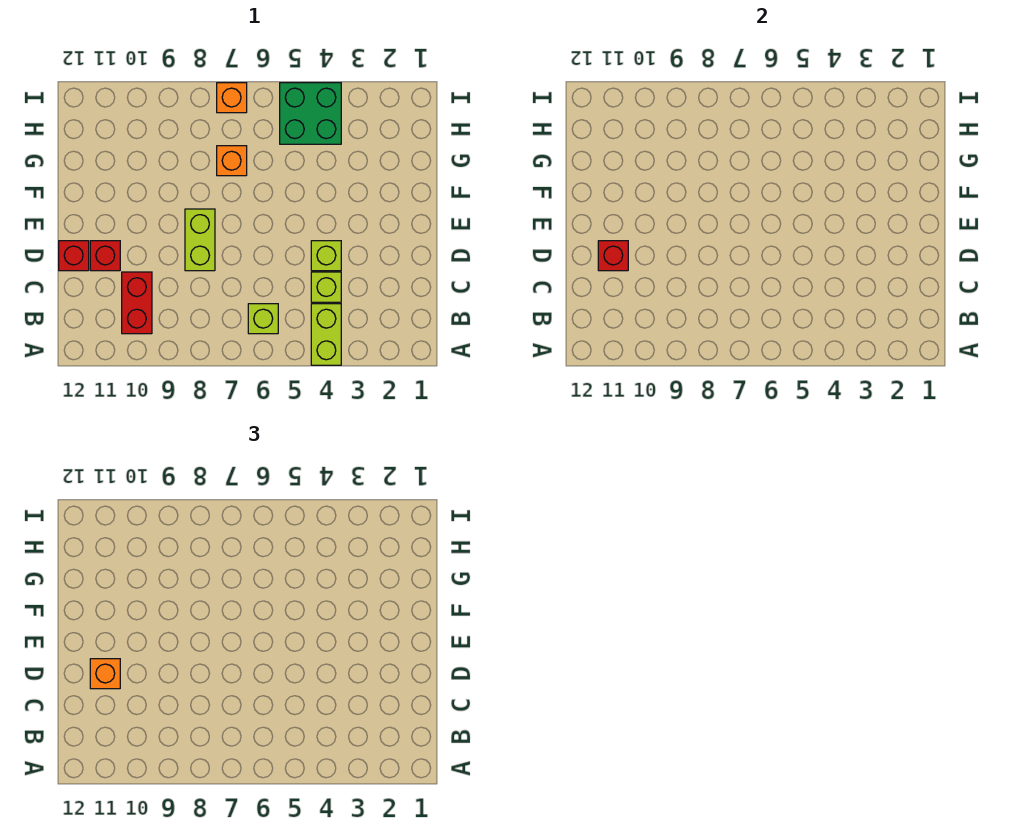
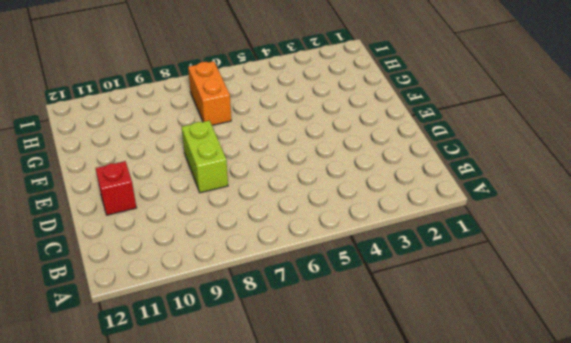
orange 1x2 brick [188,61,231,125] -> orange 1x1 brick [217,146,247,176]
none -> lime 1x2 brick [311,304,341,365]
none -> lime 1x1 brick [248,304,278,334]
none -> red 1x2 brick [122,272,152,334]

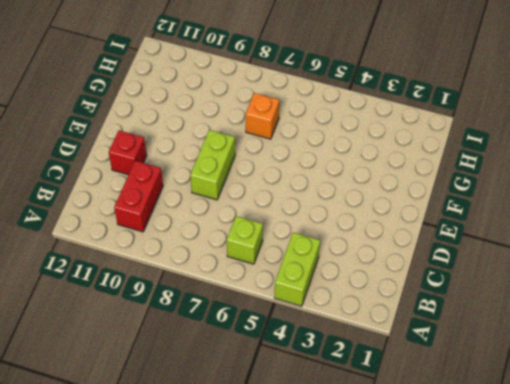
none -> lime 1x1 brick [311,272,341,302]
none -> lime 1x1 brick [311,241,341,271]
none -> red 1x1 brick [59,241,89,271]

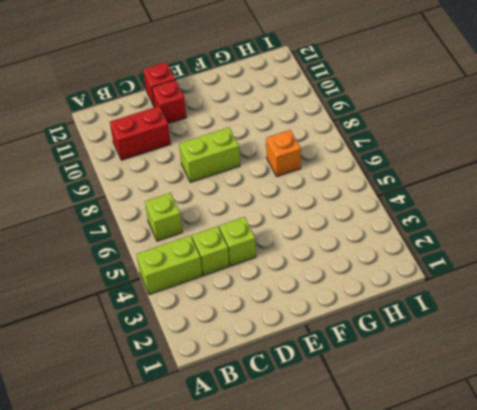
none -> green 2x2 brick [280,83,341,144]
none -> orange 1x1 brick [217,83,247,113]
none -> red 1x1 brick [598,241,628,271]

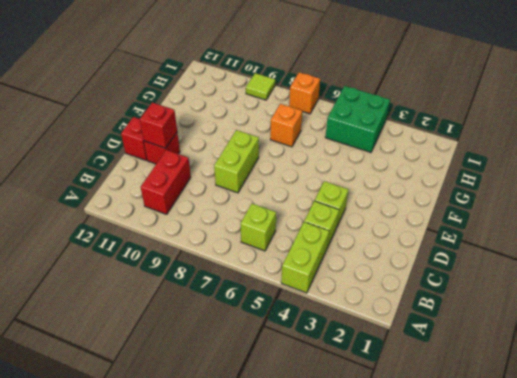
lime 1x1 tile [246,73,275,100] -> none
none -> orange 1x1 brick [90,659,120,689]

